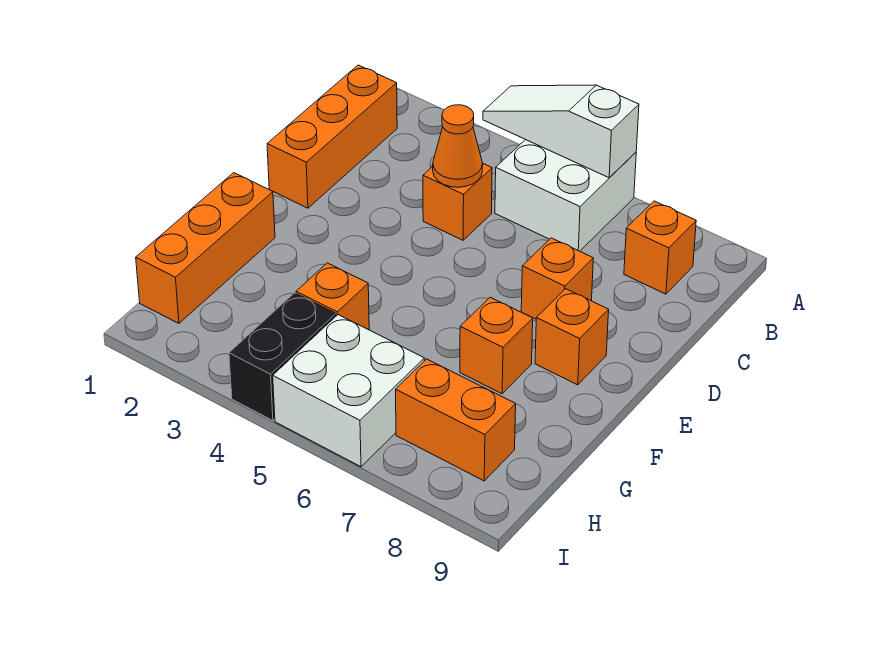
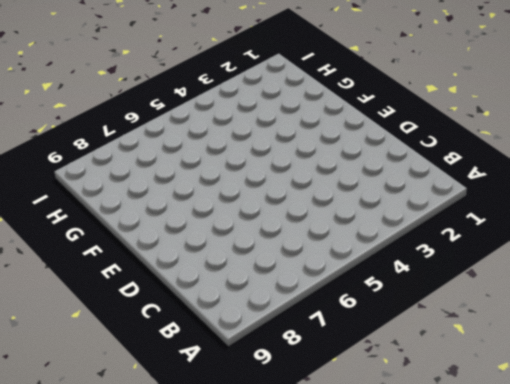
none -> white 2x2 brick [495,139,636,251]
none -> orange 1x3 brick [267,65,397,208]
none -> orange 1x1 brick [624,201,696,294]

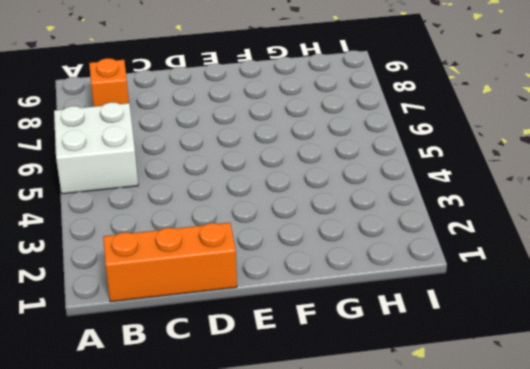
none -> orange 1x1 brick [423,164,492,240]
none -> orange 1x1 brick [521,238,593,319]
none -> orange 1x1 brick [535,289,609,385]

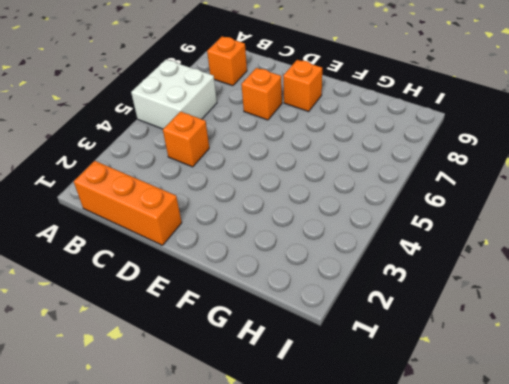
none -> orange 1x3 brick [136,173,275,323]
none -> orange 1x1 brick [460,297,533,394]
none -> orange 1x1 brick [296,263,369,330]

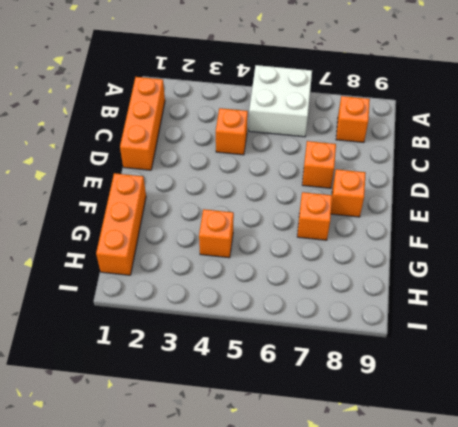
none -> black 1x2 brick [229,293,336,421]
none -> white 2x2 brick [273,315,424,467]
none -> orange 1x2 brick [396,359,516,481]

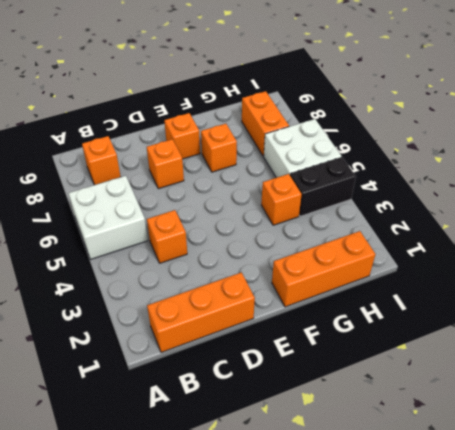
none -> white 1x3 slope [483,85,639,178]
none -> orange 1x1 cone [433,105,483,187]

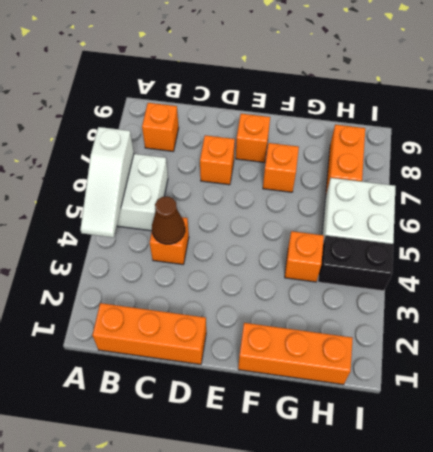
brown 1x1 cone [152,196,185,244] -> orange 1x1 cone [433,105,483,187]

